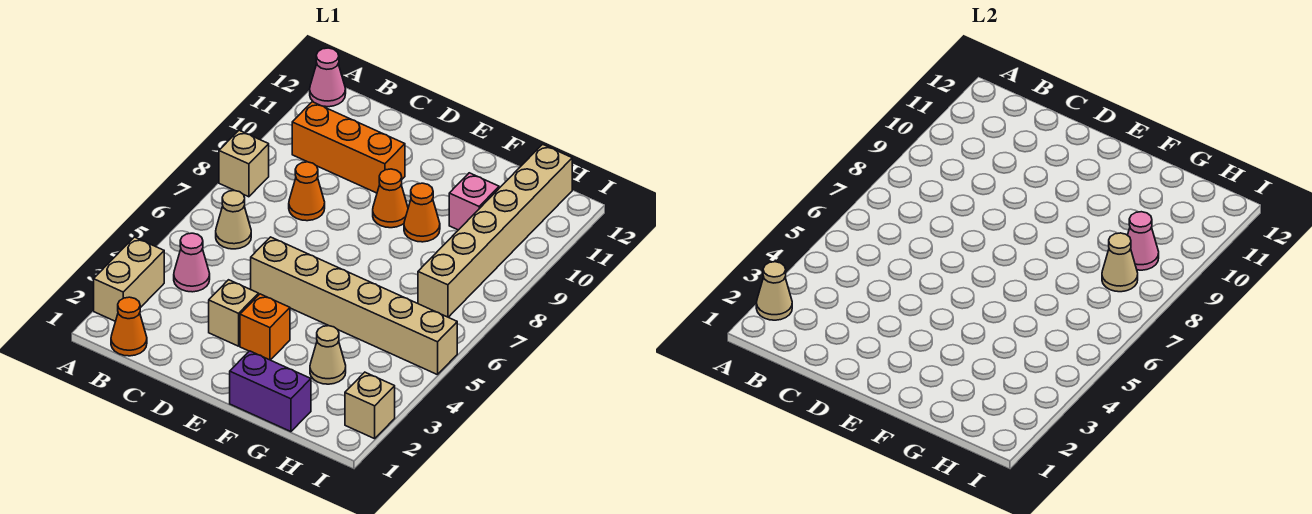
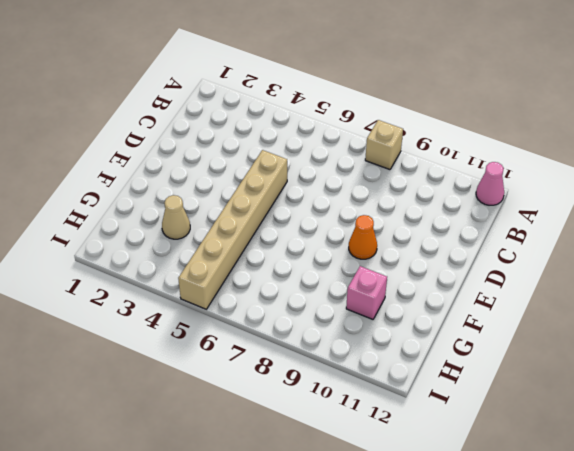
none -> tan 1x2 brick [94,237,164,321]
none -> orange 1x1 cone [111,297,147,356]
none -> pink 1x1 cone [174,233,210,292]

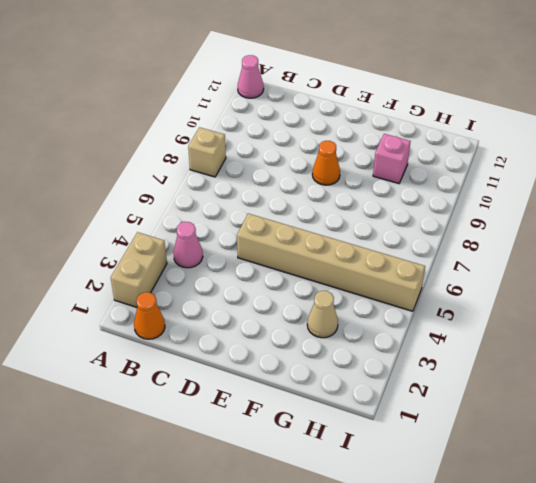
none -> tan 1x1 cone [216,191,251,249]
none -> orange 1x3 brick [292,102,405,193]
none -> orange 1x1 cone [289,162,325,221]

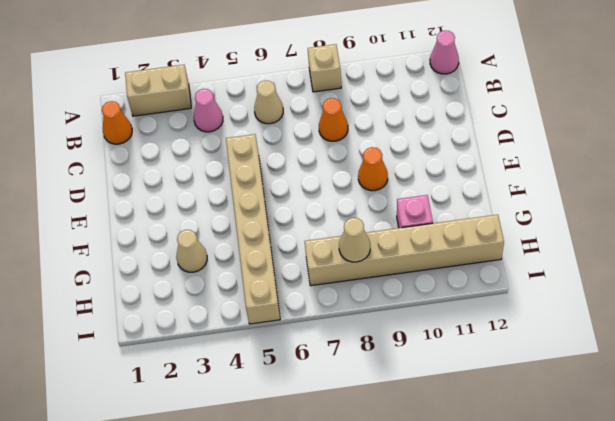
none -> orange 1x3 brick [292,102,405,193]
none -> tan 1x1 brick [209,280,259,346]
none -> orange 1x1 brick [240,294,290,360]

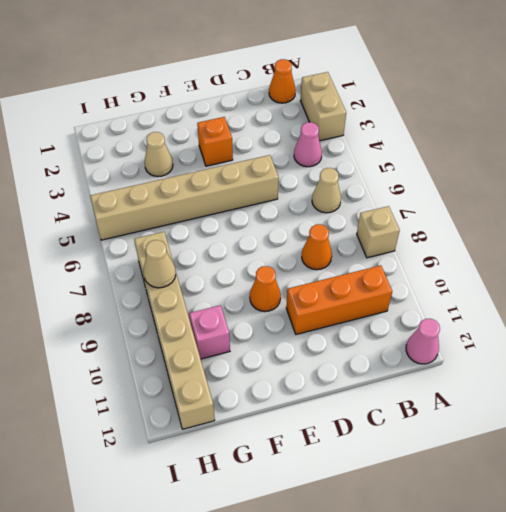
none -> tan 1x1 brick [209,280,259,346]
none -> purple 1x2 brick [230,351,311,432]
none -> orange 1x1 cone [404,183,440,242]

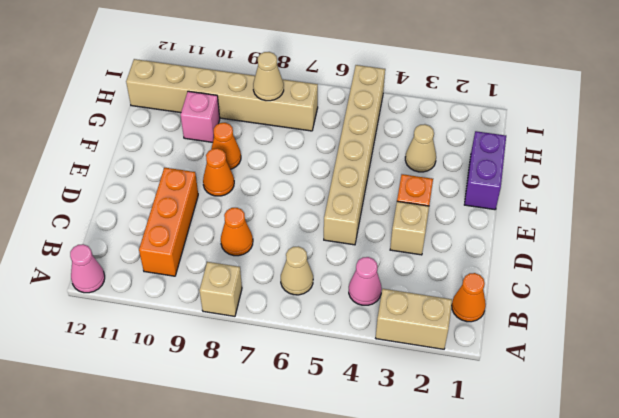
none -> tan 1x1 brick [345,372,395,439]
none -> tan 1x1 cone [756,262,792,320]
none -> pink 1x1 cone [1128,212,1159,270]

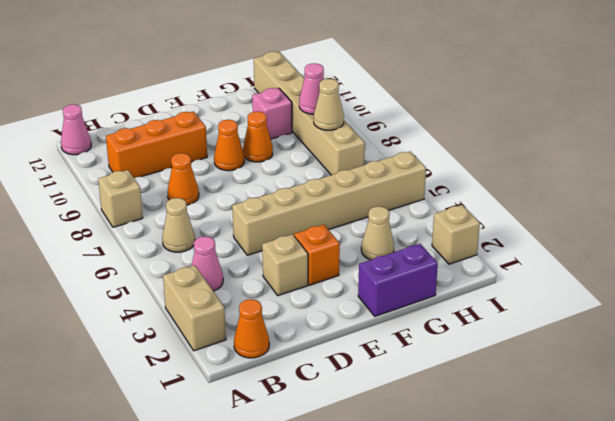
none -> tan 1x1 cone [756,262,792,320]

